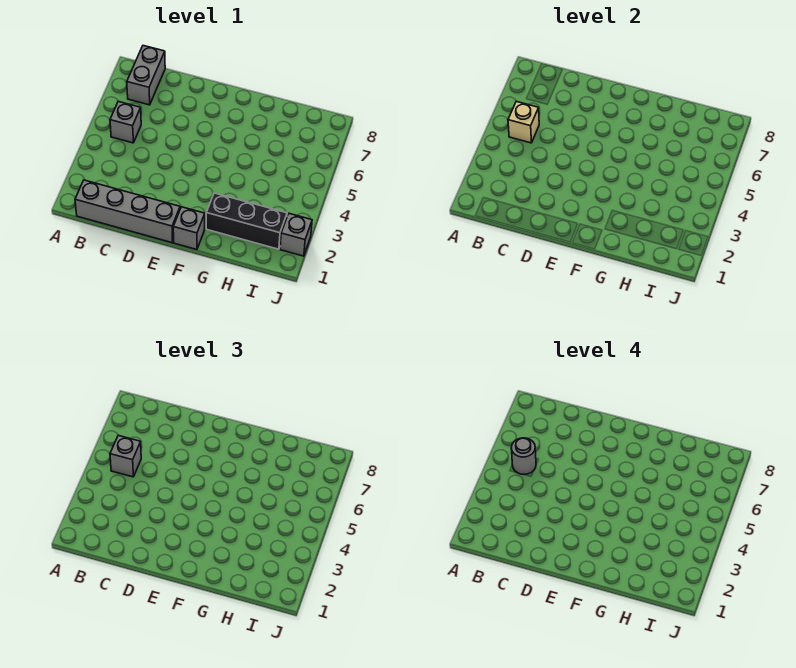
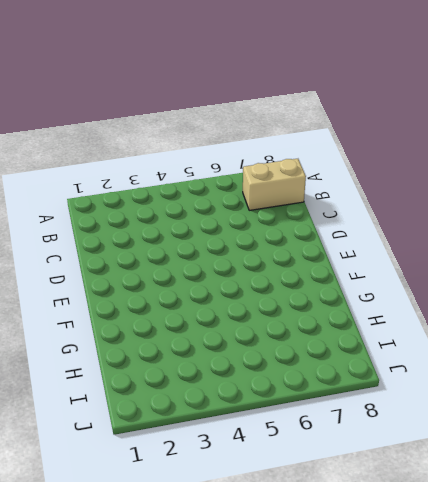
tan 1x2 brick [243,159,306,210] -> grey 1x2 brick [127,46,165,105]
none -> grey 1x4 brick [75,180,180,243]
none -> grey 1x1 brick [110,101,141,143]

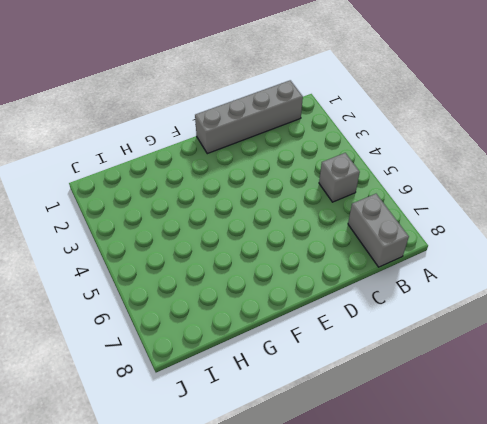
none -> grey 1x1 brick [173,207,205,250]
none -> black 1x3 brick [206,193,287,249]

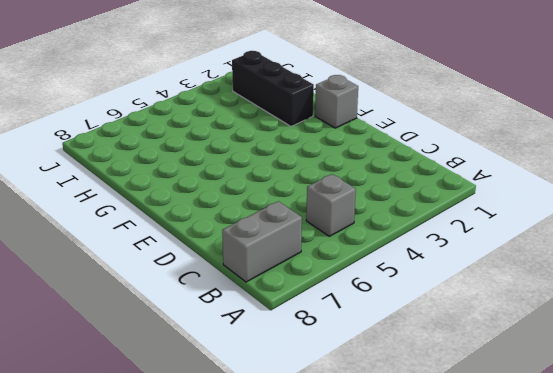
none -> grey 1x4 brick [75,180,180,243]
none -> grey 1x1 brick [280,214,312,256]

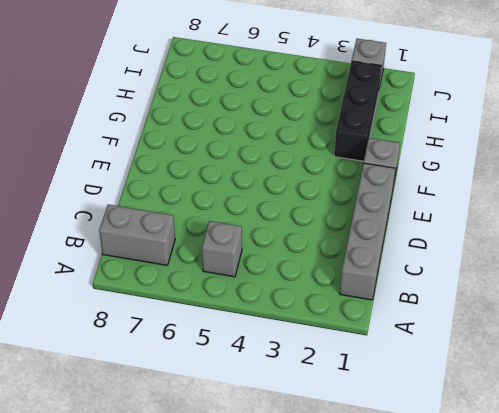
none -> tan 1x1 brick [508,101,539,143]
none -> grey 1x1 brick [110,435,141,477]

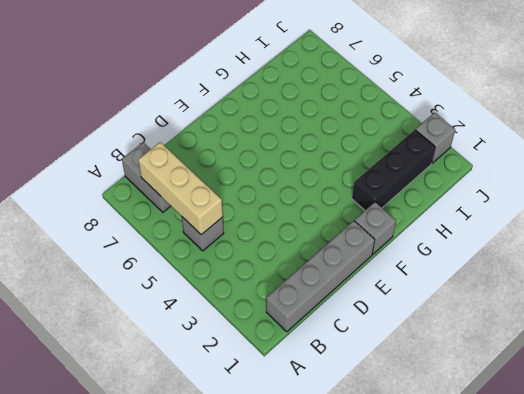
tan 1x3 brick [138,142,223,235] -> tan 1x1 brick [508,101,539,143]
none -> grey 1x1 brick [110,435,141,477]
none -> grey 1x1 round brick [511,438,536,474]

